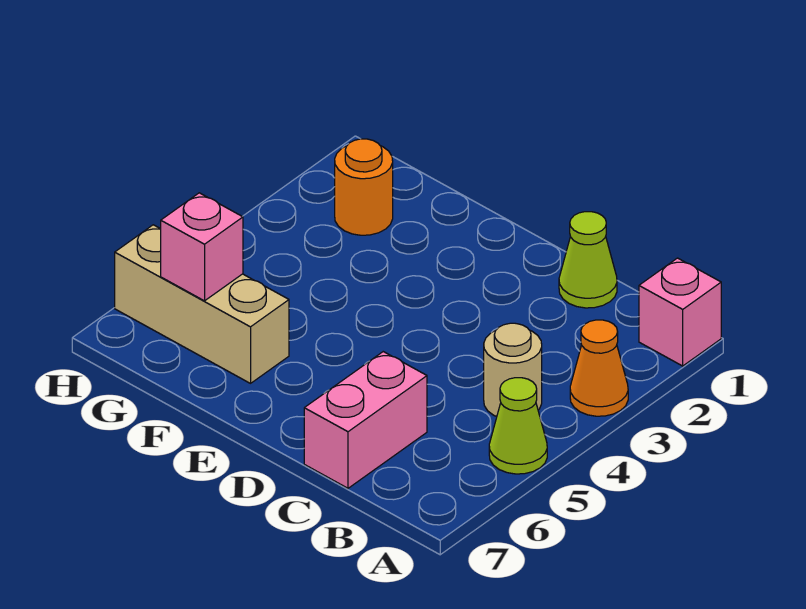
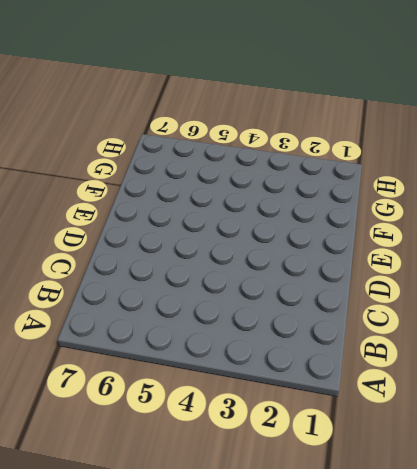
none -> pink 1x1 brick [639,258,721,366]
none -> orange 1x1 cone [570,320,628,416]

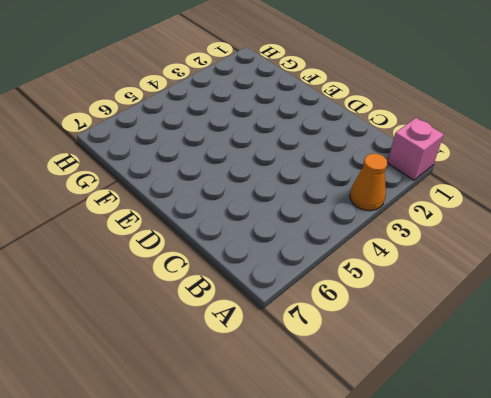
none -> lime 1x1 cone [489,378,547,474]
none -> tan 1x1 round brick [484,323,542,417]

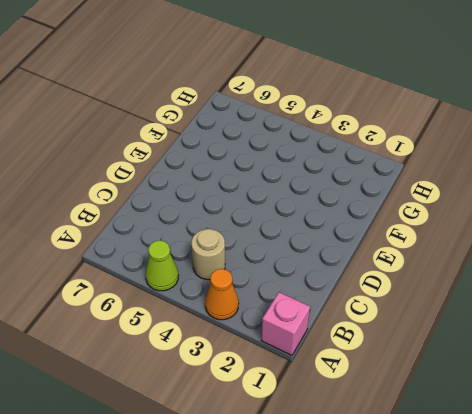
none -> lime 1x1 cone [559,212,617,308]
none -> pink 1x2 brick [304,352,427,488]

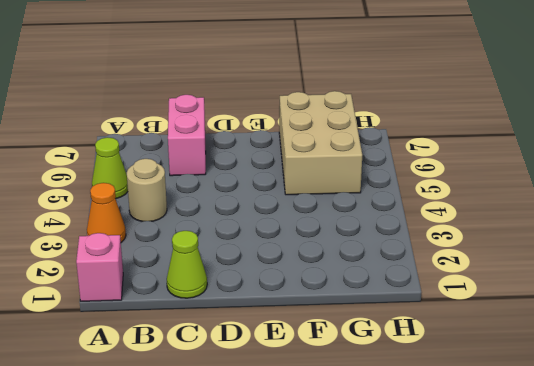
tan 2x3 brick [279,91,362,195] -> tan 1x3 brick [115,225,289,383]
none -> orange 1x1 round brick [335,139,393,235]
none -> pink 1x1 brick [161,193,243,301]

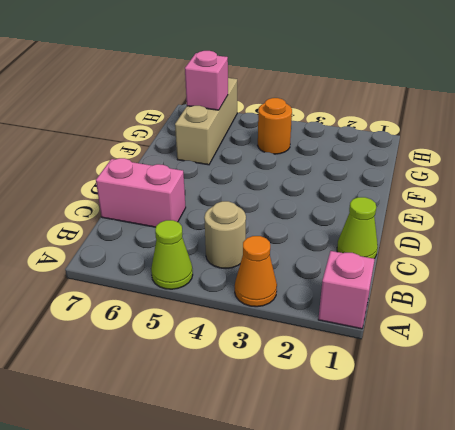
orange 1x1 round brick [258,98,292,154] -> orange 1x1 round brick moved to [335,139,393,235]

